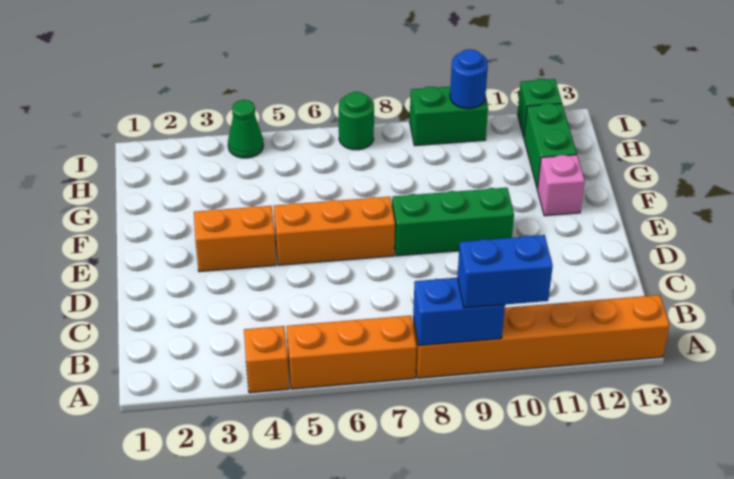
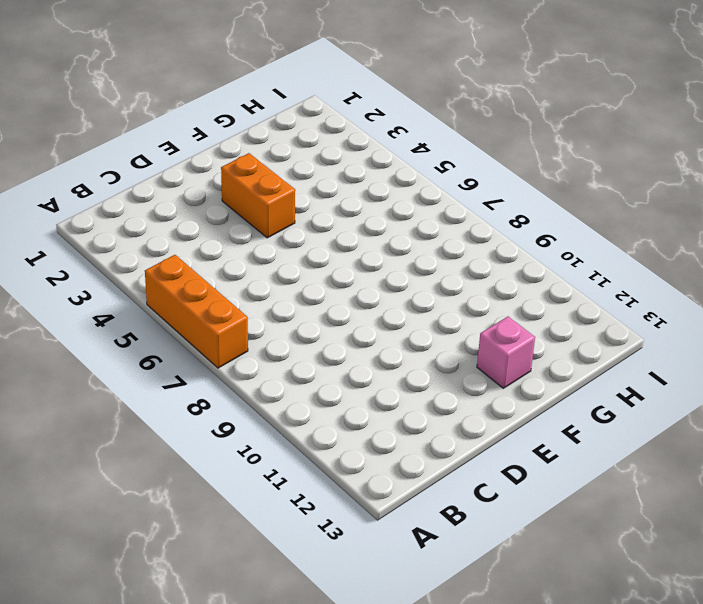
none -> orange 1x1 brick [244,326,289,393]
none -> orange 1x6 brick [413,295,670,378]
none -> orange 1x3 brick [274,197,395,265]

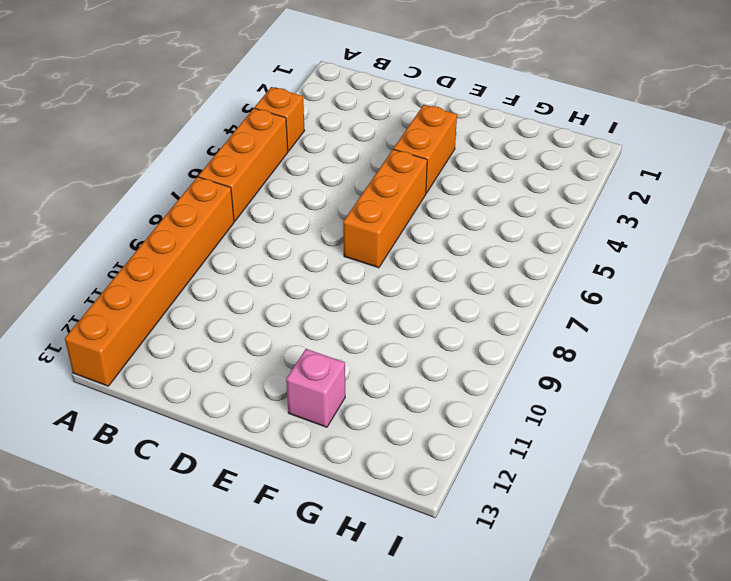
none -> green 1x3 brick [392,188,514,256]
none -> green 1x2 brick [524,103,577,189]
none -> green 1x1 cone [228,100,264,158]

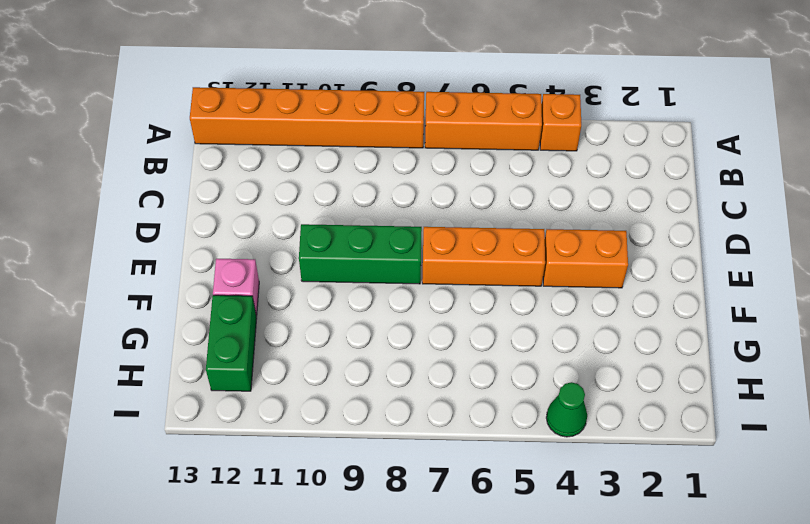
none -> green 1x1 round brick [339,92,374,150]
none -> green 1x2 brick [410,86,488,146]
none -> green 1x1 brick [518,79,562,137]

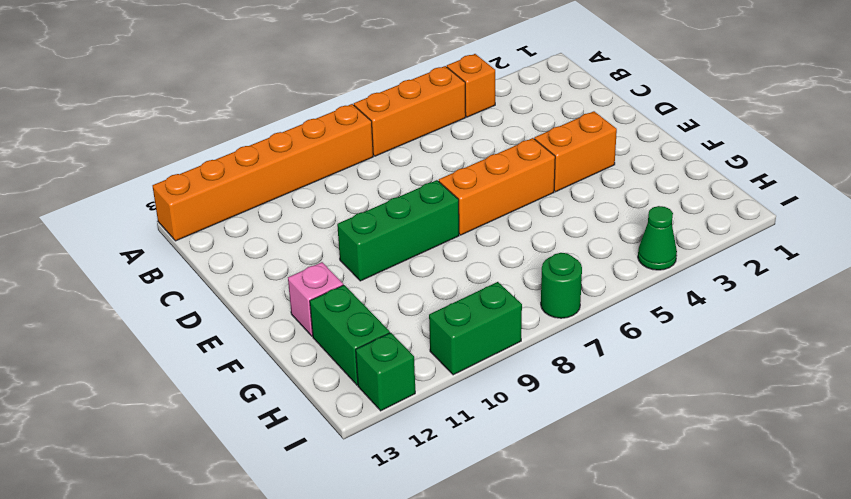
none -> blue 1x2 brick [413,278,505,346]
none -> blue 1x1 round brick [450,49,488,109]
none -> blue 1x2 brick [457,235,553,308]

